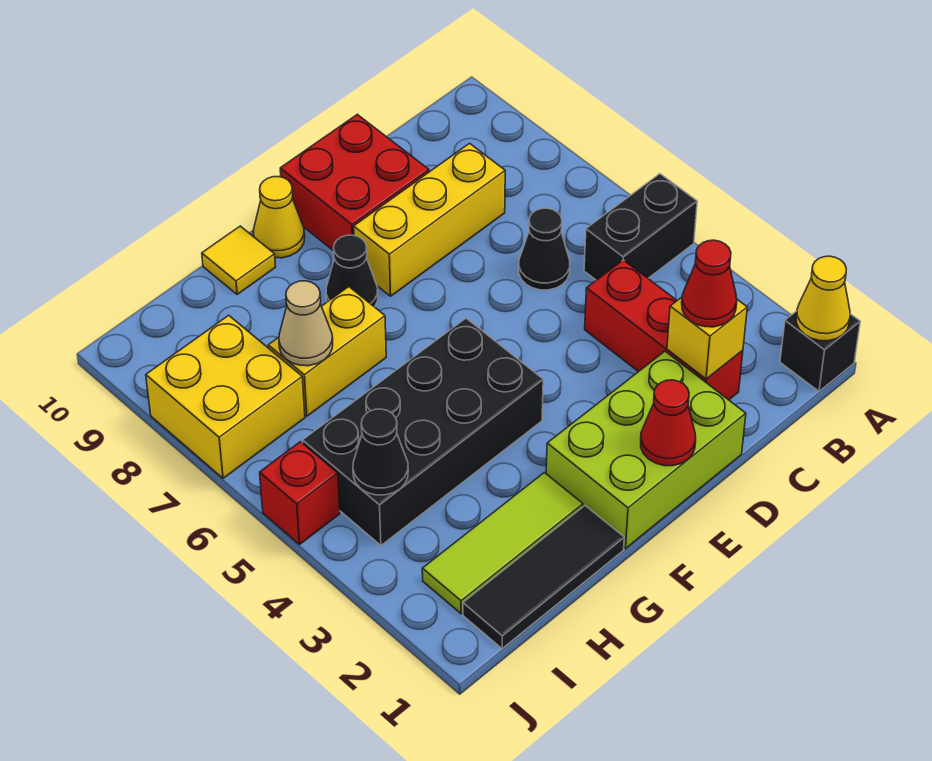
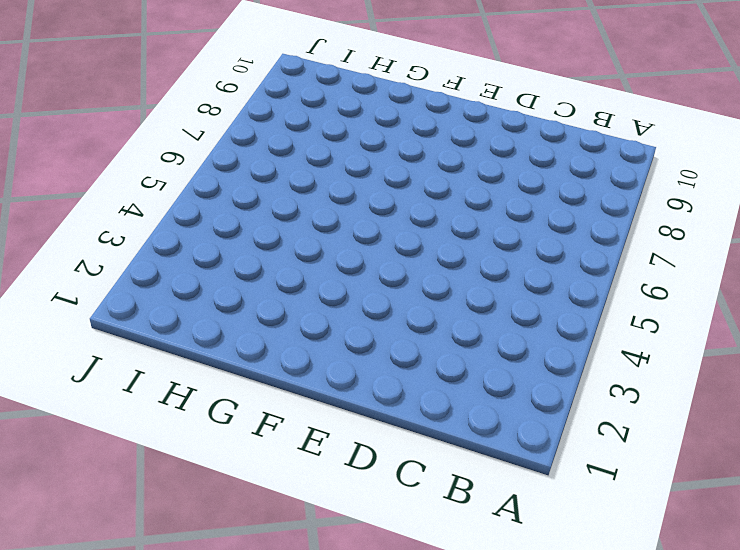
none -> black 1x1 brick [780,311,860,391]
none -> black 1x2 brick [584,174,697,280]
none -> red 1x3 brick [585,260,743,400]

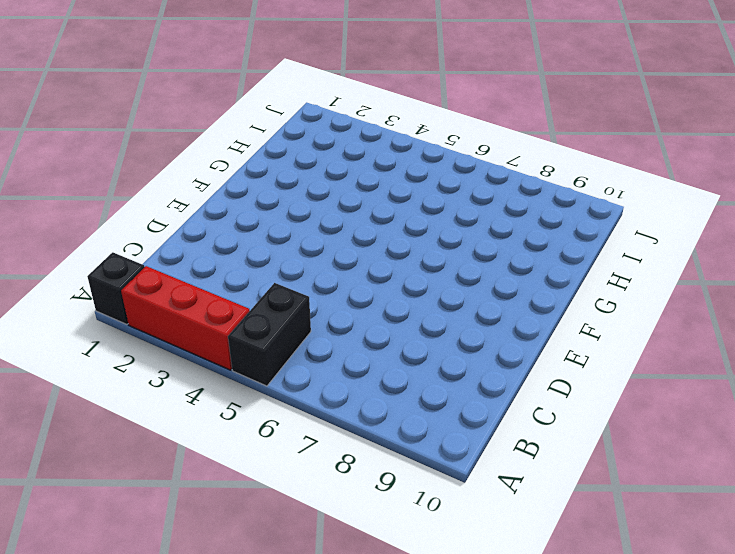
red 1x3 brick [121,266,250,370] -> red 1x3 brick moved to [585,260,743,400]
none -> black 1x1 cone [519,208,570,290]
none -> yellow 1x3 brick [354,143,505,296]
none -> lime 2x3 brick [546,351,746,549]

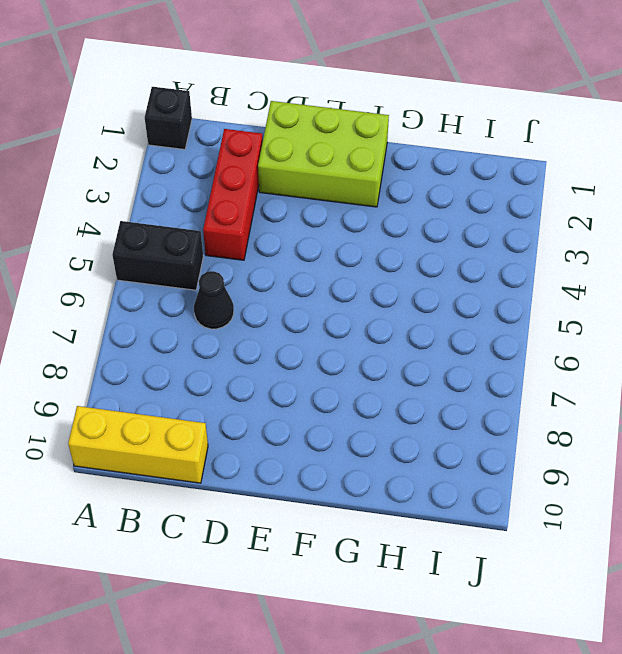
yellow 1x3 brick [68,406,208,483] -> yellow 1x3 brick moved to [354,143,505,296]
none -> red 2x2 brick [280,114,429,251]
none -> black 2x4 brick [303,318,543,545]
none -> black 1x1 cone [326,235,378,307]

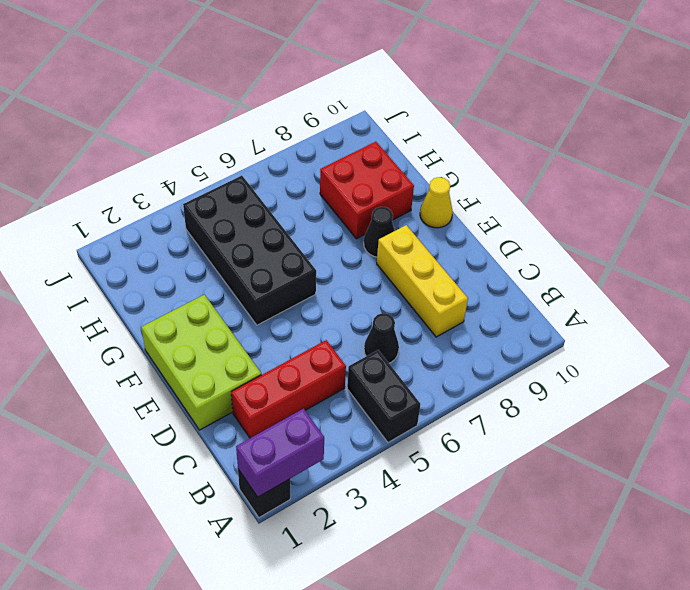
purple 1x2 brick [236,409,324,497] -> yellow 1x1 cone [796,256,850,341]
red 2x2 brick [320,142,414,239] -> red 2x2 brick moved to [280,114,429,251]
none -> black 1x3 tile [463,506,624,649]
none -> lime 1x3 tile [422,473,583,614]
none -> yellow 1x2 brick [268,287,386,416]

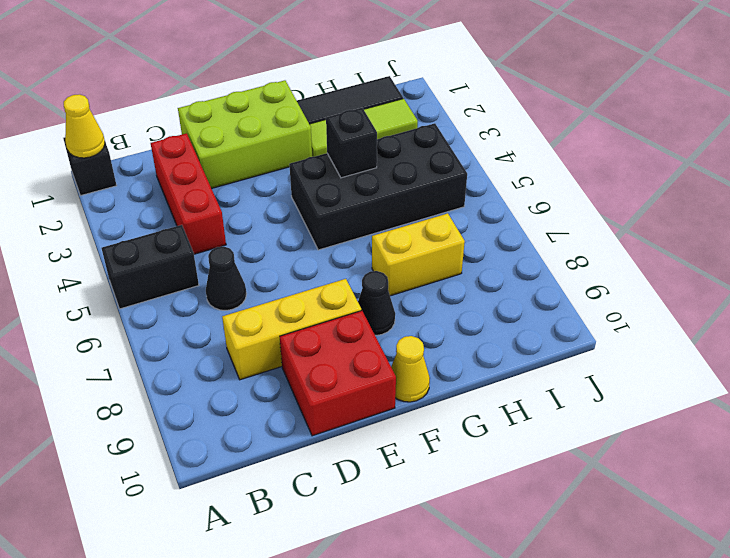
black 1x1 brick [326,108,377,178] -> none
none -> yellow 1x1 tile [202,226,275,295]
none -> yellow 2x2 brick [146,315,305,478]
none -> red 1x1 brick [260,442,340,544]

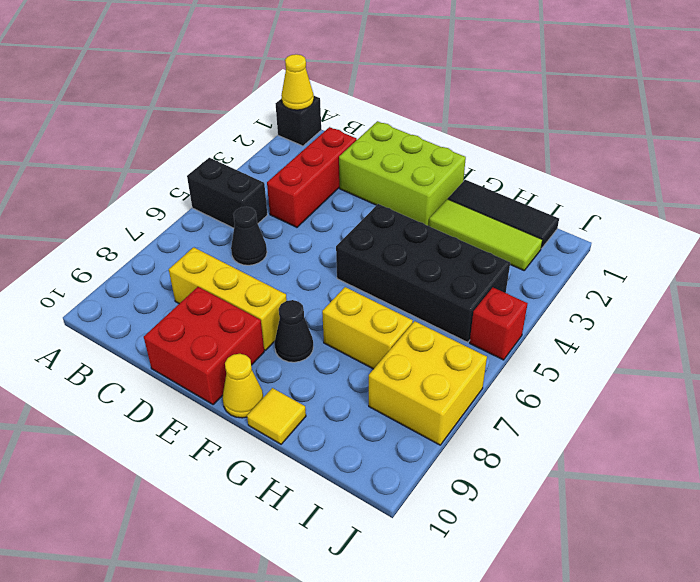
none -> yellow 1x1 brick [667,297,747,379]
none -> red 1x1 cone [641,380,696,466]
none -> tan 1x1 cone [279,281,333,366]

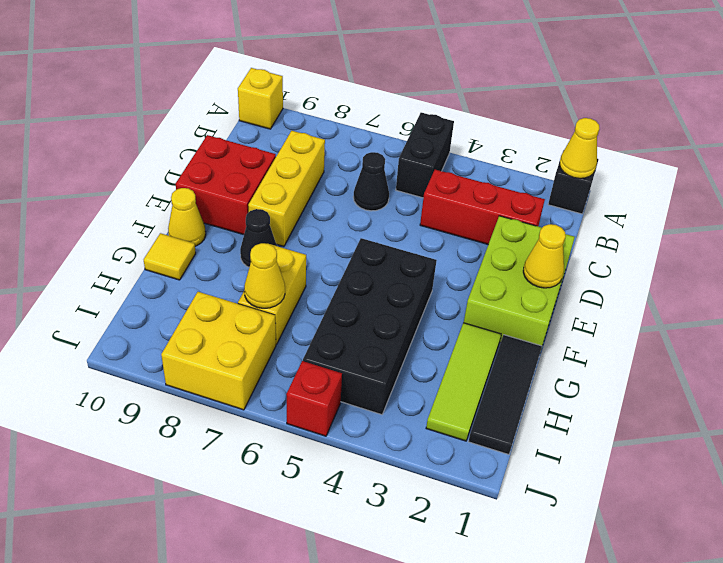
yellow 1x1 brick [238,68,283,129] -> yellow 1x1 brick moved to [667,297,747,379]
yellow 1x1 cone [523,224,566,288] -> red 1x1 cone [641,380,696,466]
yellow 1x1 cone [244,243,285,308] -> tan 1x1 cone [279,281,333,366]
none -> black 1x1 cone [353,409,408,495]
none -> red 1x1 cone [682,240,737,327]

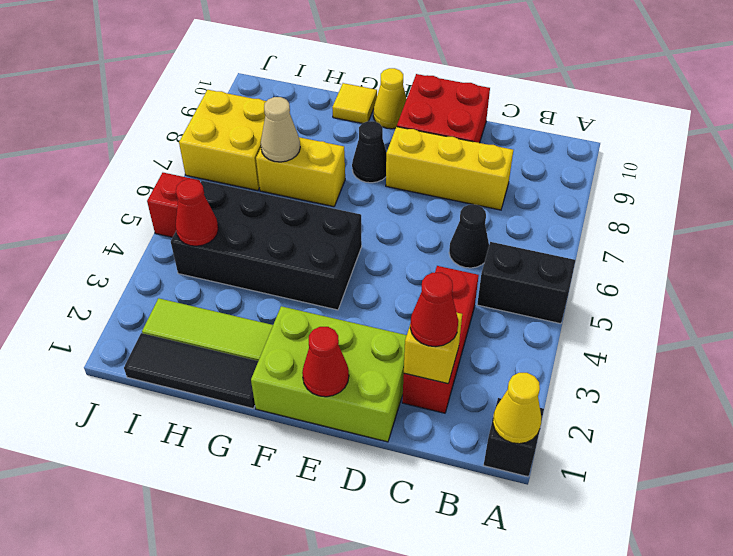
red 1x1 cone [176,179,218,246] -> black 1x1 cone [353,409,408,495]

